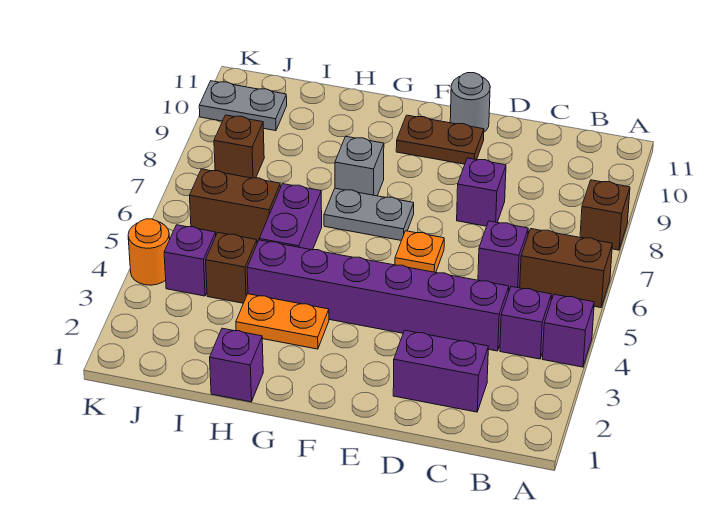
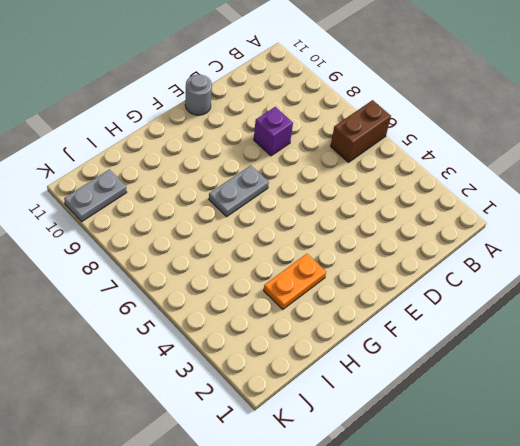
none -> purple 1x1 brick [542,294,594,367]
none -> brown 1x1 brick [580,180,630,250]
none -> purple 1x1 brick [500,287,551,359]

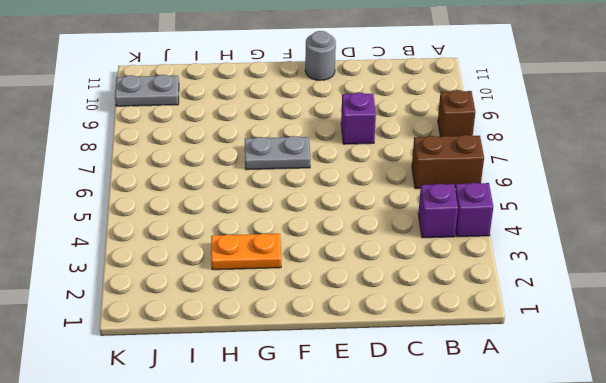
none -> purple 1x2 brick [393,330,488,412]
none -> purple 1x6 brick [247,240,509,351]
none -> purple 1x1 brick [478,221,528,290]

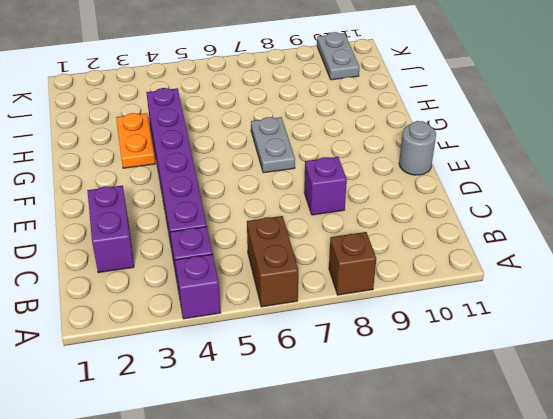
none -> purple 1x1 brick [478,221,528,290]
none -> orange 1x1 plate [395,231,444,273]
none -> brown 1x2 plate [396,115,484,164]

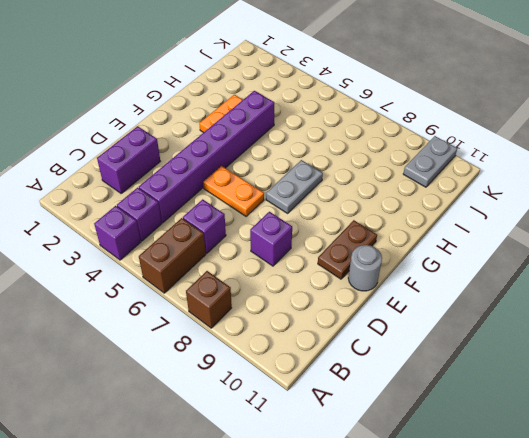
orange 1x2 plate [203,166,264,216] -> orange 1x1 plate [395,231,444,273]
none -> grey 1x1 brick [335,136,384,196]
none -> purple 1x1 brick [210,328,263,402]
none -> purple 1x2 brick [259,184,322,250]

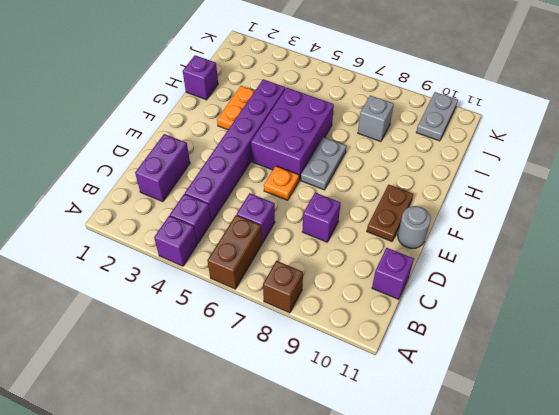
purple 1x1 brick [372,248,414,299] -> purple 1x1 brick moved to [164,225,216,296]
purple 2x3 brick [251,88,334,180] -> purple 1x2 brick [259,184,322,250]
grey 1x1 brick [358,95,394,142] -> grey 1x1 brick moved to [335,136,384,196]
none -> brown 1x1 brick [206,233,257,303]
none -> brown 1x2 brick [189,169,281,243]
none -> brown 1x1 brick [214,115,264,178]

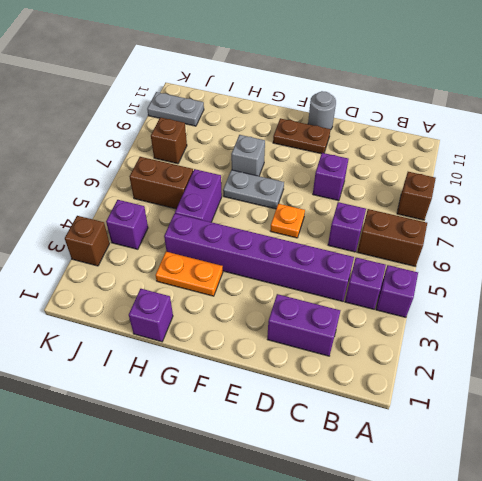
brown 1x1 brick [65,216,110,266] -> brown 1x1 brick moved to [206,233,257,303]
none -> orange 1x1 round brick [128,219,170,285]

